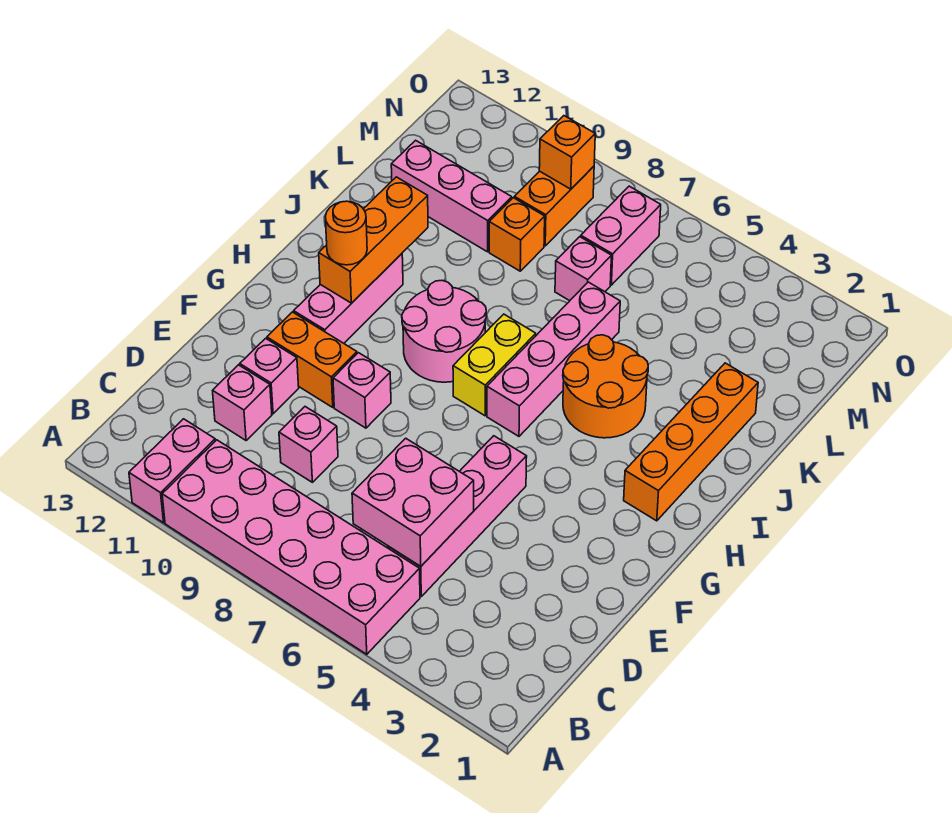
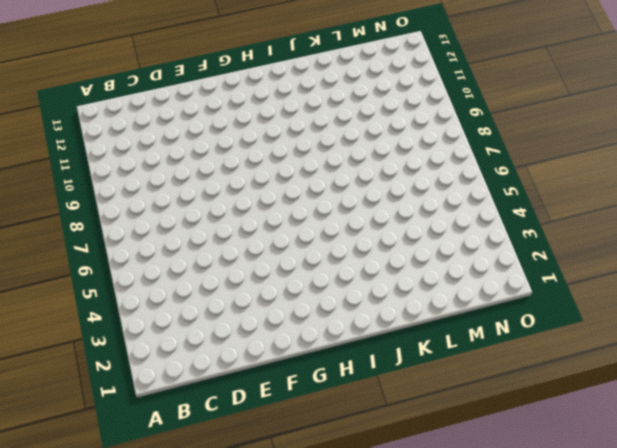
none -> pink 2x6 brick [162,440,420,654]
none -> pink 1x2 brick [129,419,215,523]
none -> pink 1x4 brick [388,436,527,596]

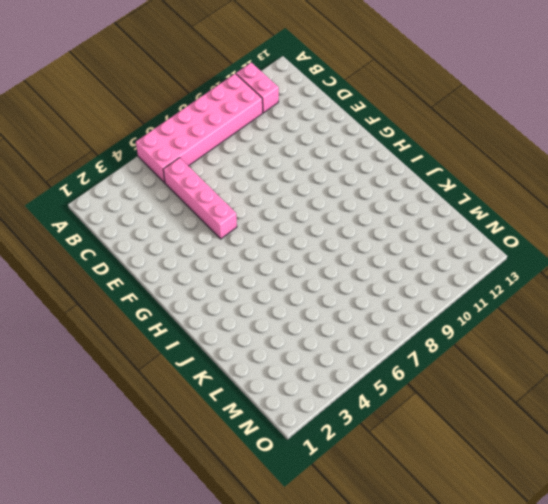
none -> pink 1x1 brick [279,407,338,482]
none -> pink 1x1 brick [213,365,272,441]
none -> pink 1x1 brick [240,338,299,414]

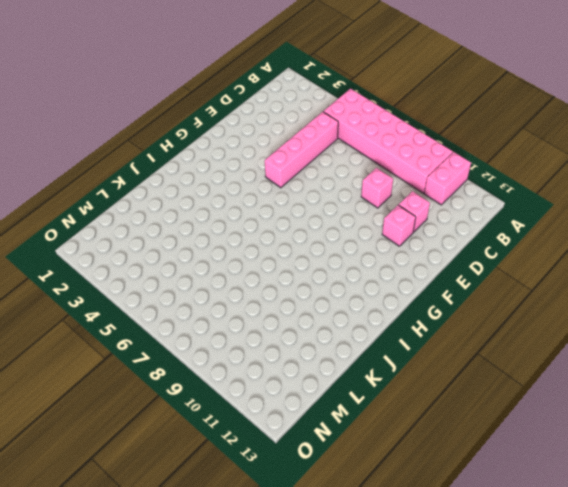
none -> pink 1x1 brick [333,353,391,428]
none -> orange 1x2 brick [267,312,357,407]
none -> pink 1x3 brick [294,254,403,343]

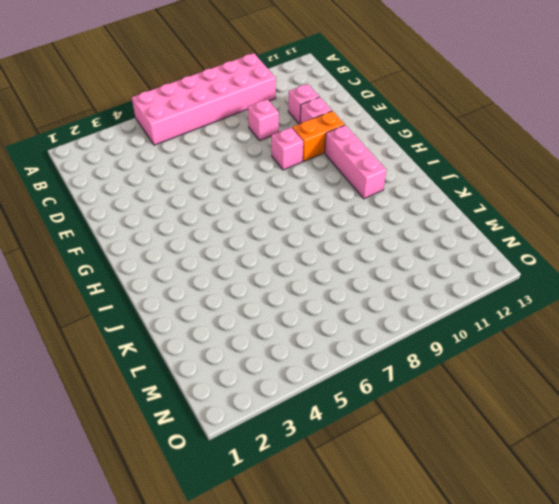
none -> pink 1x2 brick [129,419,215,523]
none -> pink 1x4 brick [388,436,527,596]
none -> orange 1x4 brick [624,363,758,521]

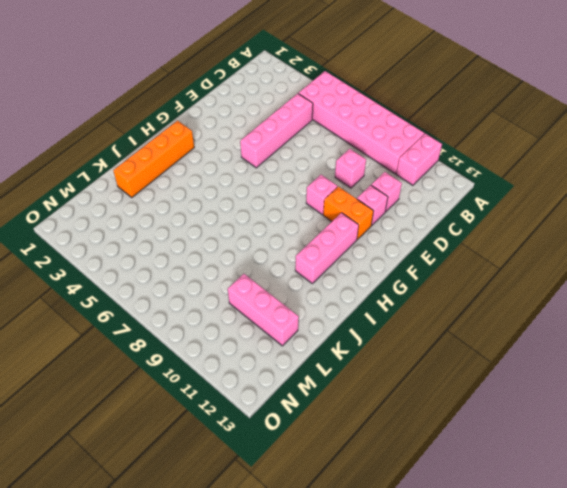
none -> pink 1x4 brick [487,282,620,436]
none -> yellow 1x2 brick [453,314,536,416]
none -> pink 2x2 round brick [402,280,486,382]

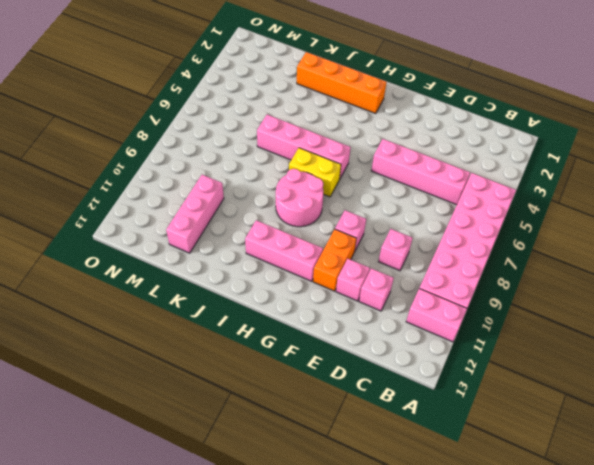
none -> orange 2x2 round brick [563,335,648,438]
none -> pink 1x1 brick [555,237,611,301]
none -> orange 1x1 brick [489,198,545,271]

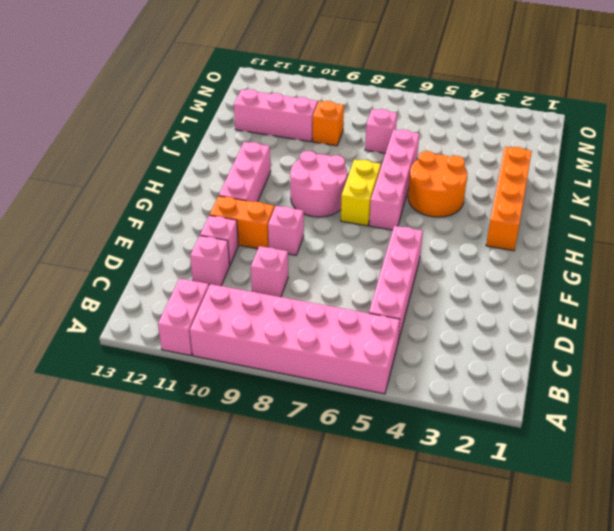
none -> pink 1x2 brick [581,186,661,285]
none -> orange 1x2 brick [514,166,594,246]
none -> pink 2x2 brick [352,438,474,567]

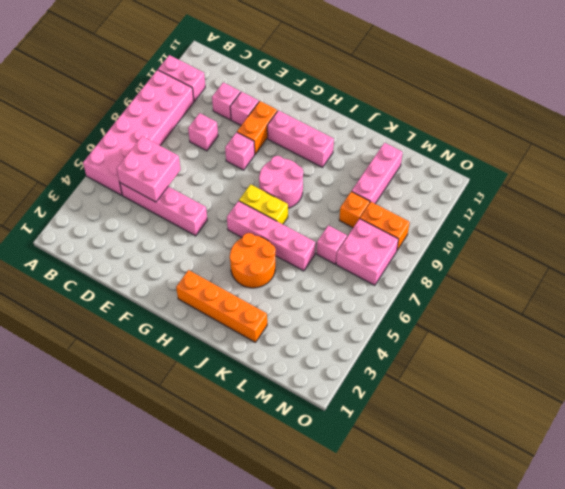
pink 2x2 brick [336,219,399,285] -> pink 1x2 brick [581,186,661,285]
none -> orange 1x3 brick [319,177,428,303]
none -> orange 1x1 brick [539,116,595,189]
none -> orange 1x1 round brick [325,201,367,265]

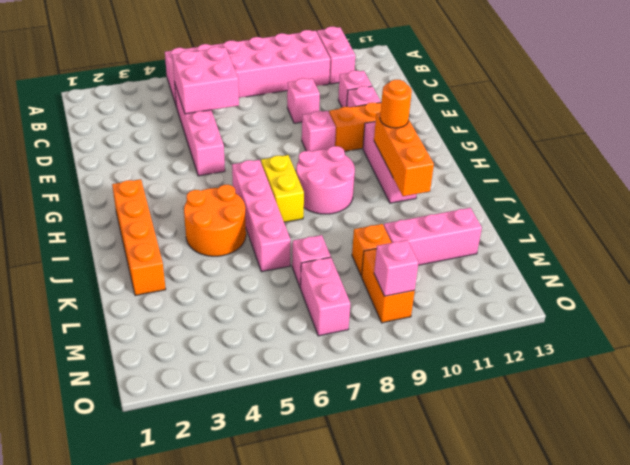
pink 1x1 brick [374,240,418,296] -> orange 1x1 brick [539,116,595,189]

